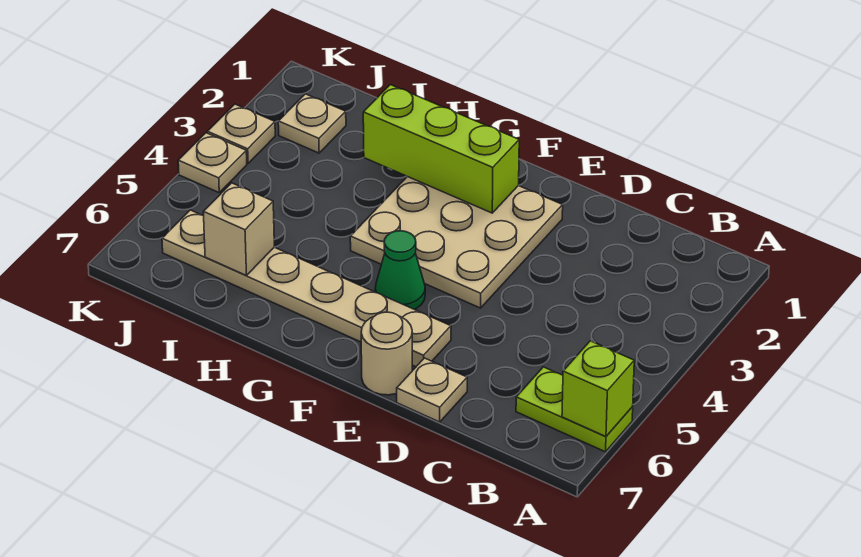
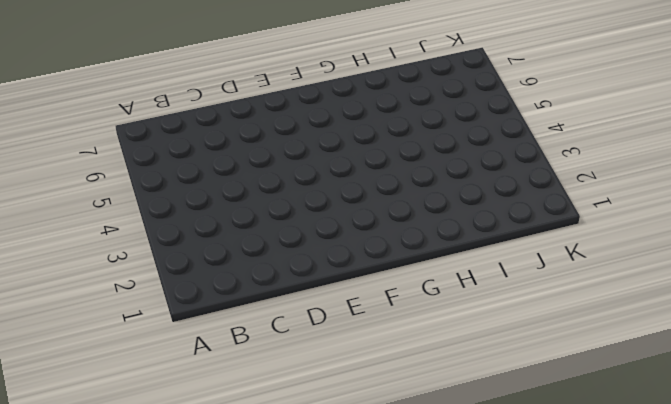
none -> lime 1x2 plate [516,367,633,452]
none -> tan 1x1 plate [397,358,467,422]
none -> tan 3x3 plate [350,177,563,308]

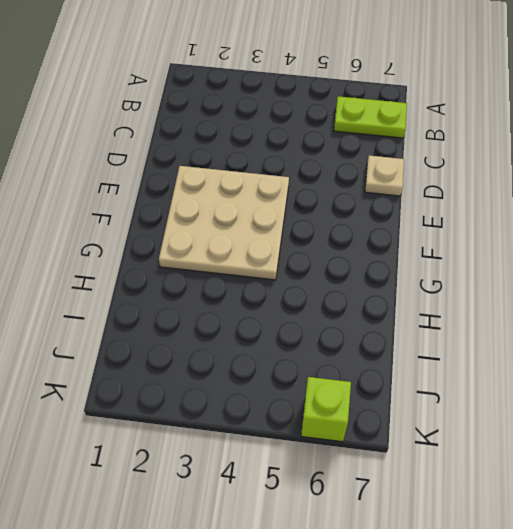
lime 1x2 plate [334,96,407,138] -> lime 1x2 plate turned to [516,367,633,452]
lime 1x1 brick [301,377,351,442] -> lime 1x1 brick moved to [562,341,634,436]
none -> tan 1x6 plate [162,210,451,367]
none -> tan 1x1 round brick [361,312,412,395]
none -> green 1x1 cone [375,231,425,309]

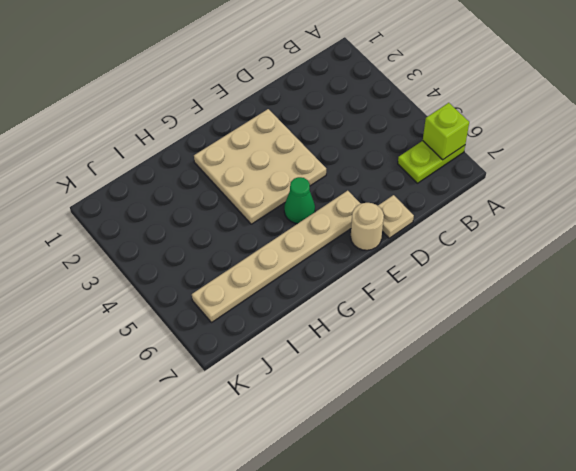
none -> tan 1x1 plate [278,94,346,153]
none -> tan 1x1 plate [207,104,275,163]
none -> tan 1x1 plate [178,133,247,192]

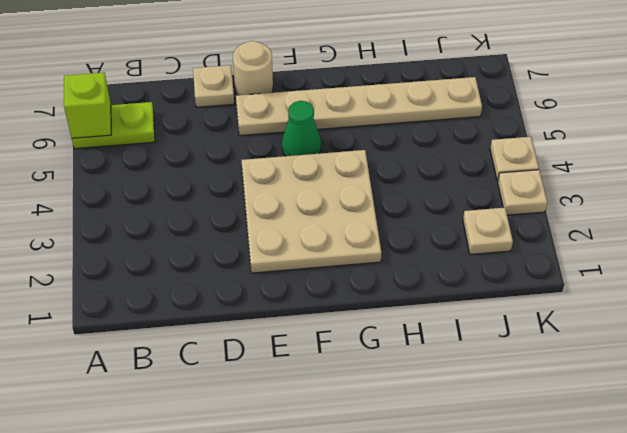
none -> lime 1x3 brick [363,85,519,213]
none -> tan 1x1 brick [203,183,274,276]

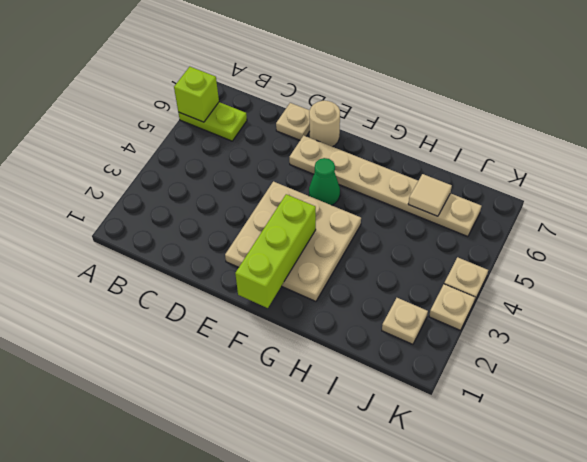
lime 1x3 brick [235,194,316,308] -> lime 1x3 brick turned to [363,85,519,213]
tan 1x1 tile [408,174,452,216] -> tan 1x1 brick [203,183,274,276]

